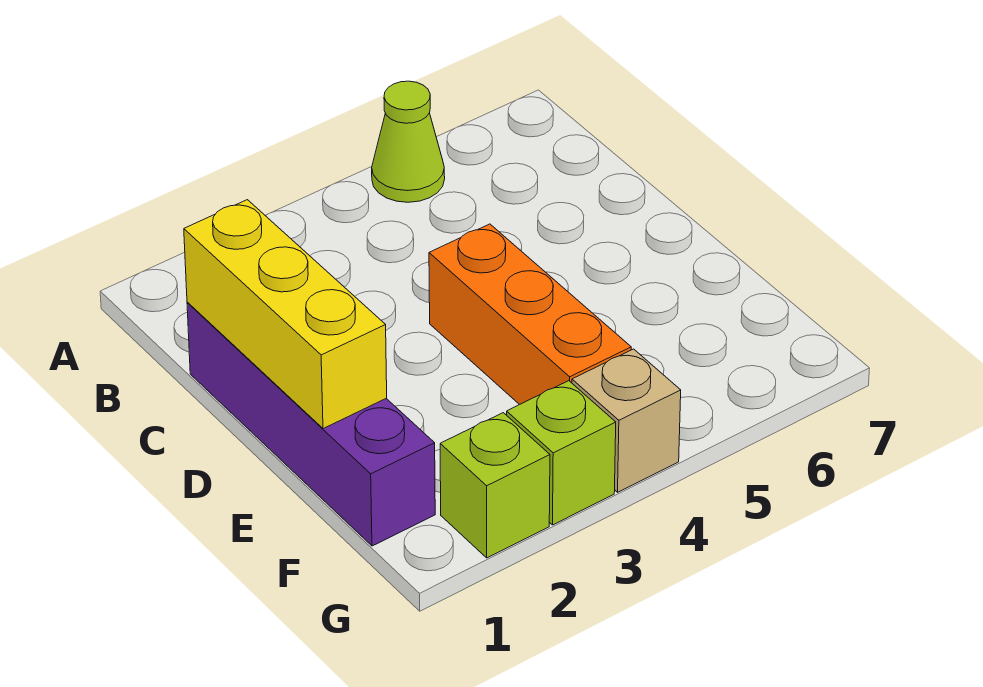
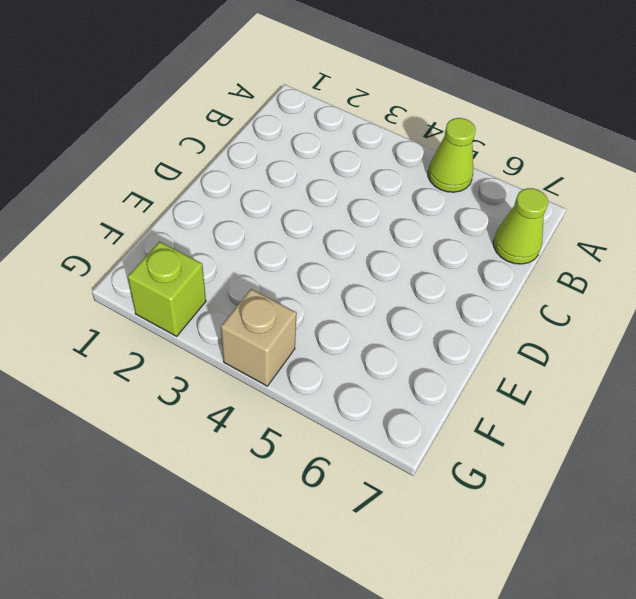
lime 1x1 cone [493,188,548,264] -> none
none -> purple 1x4 brick [187,302,435,546]
none -> orange 1x3 brick [429,224,631,405]

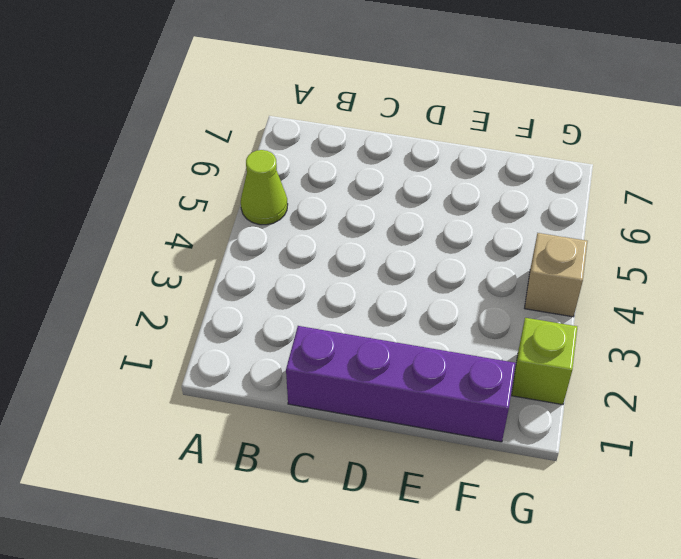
none -> orange 1x3 brick [429,224,631,405]
none -> lime 1x1 brick [507,381,616,525]

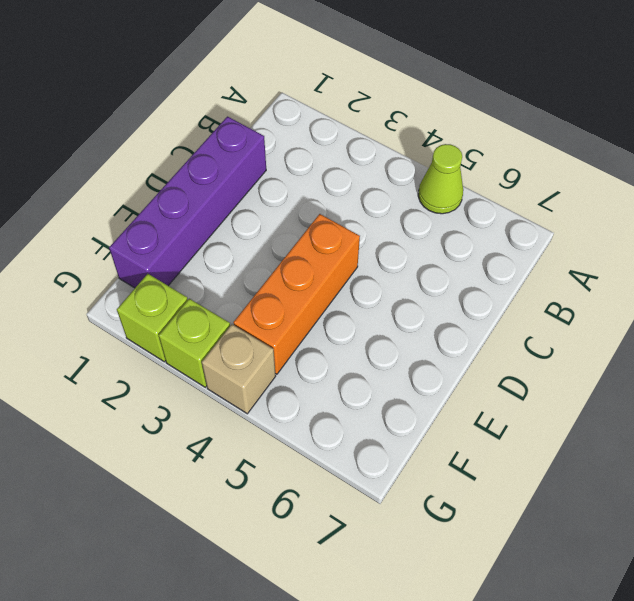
none -> yellow 1x3 brick [184,200,387,429]

